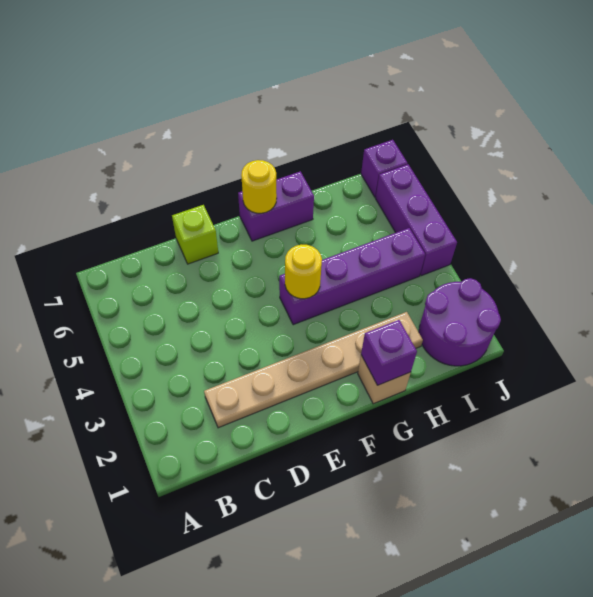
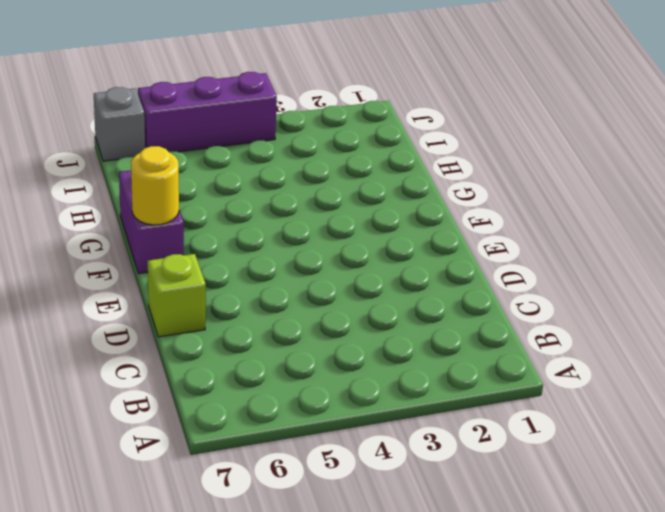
grey 1x1 brick [94,87,145,161] -> purple 1x1 brick [361,140,408,197]
none -> tan 1x6 plate [204,312,423,428]
none -> purple 1x4 brick [279,228,425,325]

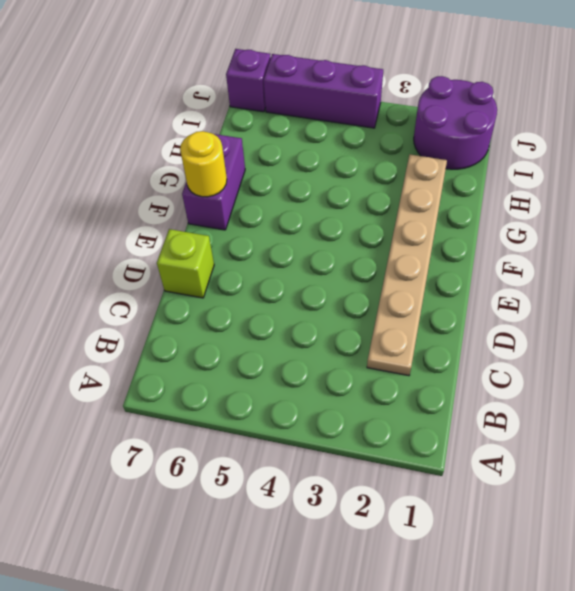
none -> purple 1x4 brick [279,228,425,325]
none -> tan 1x1 brick [358,355,411,404]

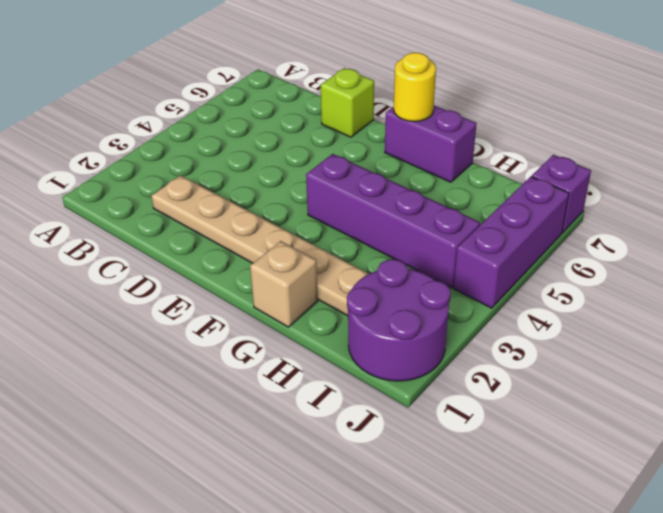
none -> yellow 1x1 round brick [285,245,322,299]
none -> purple 1x1 brick [361,320,417,385]

